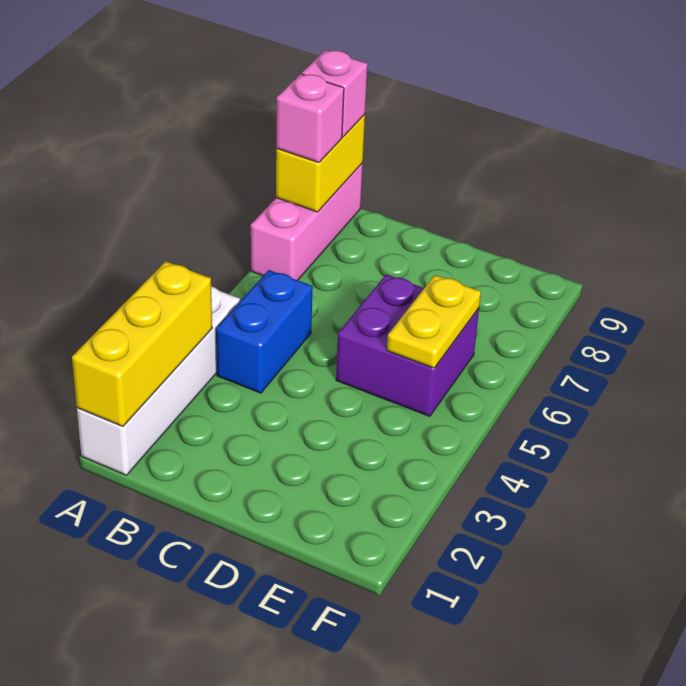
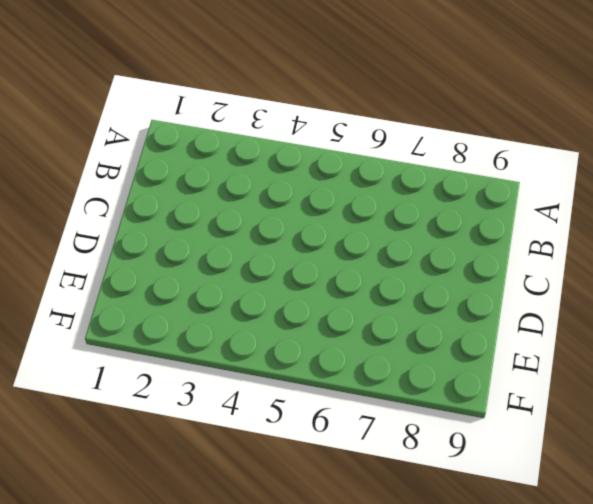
none -> white 1x4 brick [77,286,240,475]
none -> pink 1x3 brick [251,163,363,280]

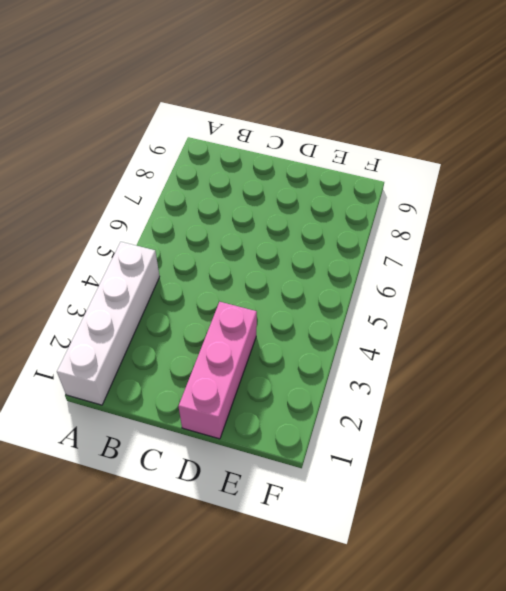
pink 1x3 brick [179,302,257,439] -> pink 1x3 brick moved to [251,163,363,280]
none -> blue 1x2 brick [216,270,313,393]
none -> purple 2x2 brick [336,275,479,416]

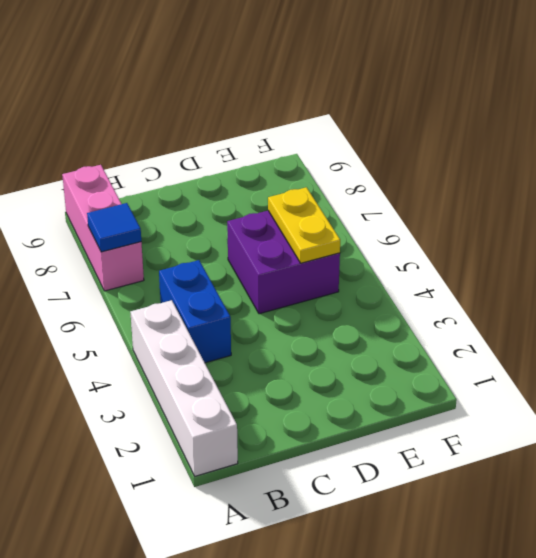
blue 1x1 tile [87,203,141,252] -> none
none -> yellow 1x3 brick [72,261,212,426]
none -> yellow 1x2 brick [276,114,365,212]

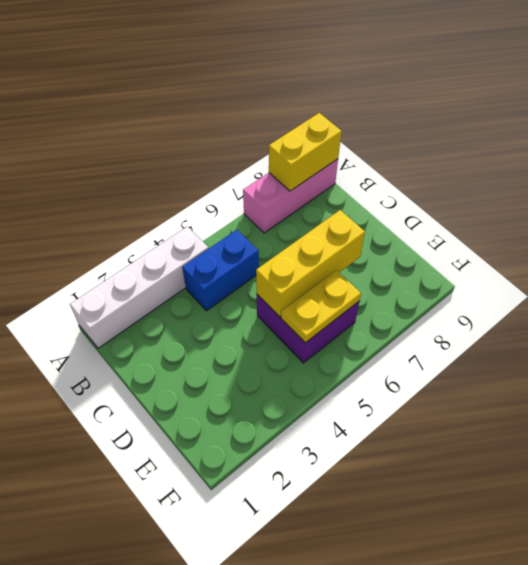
yellow 1x3 brick [256,210,365,317] -> yellow 1x3 brick moved to [72,261,212,426]
none -> pink 1x1 brick [276,74,344,163]
none -> pink 1x1 brick [302,50,368,137]

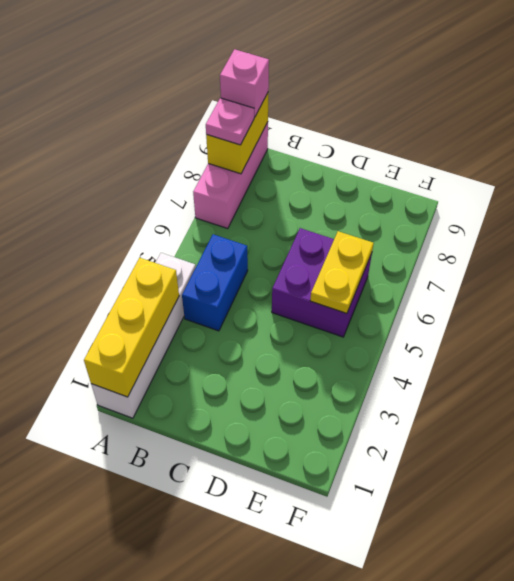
pink 1x1 plate [206,98,254,145] -> pink 1x1 brick [276,74,344,163]

